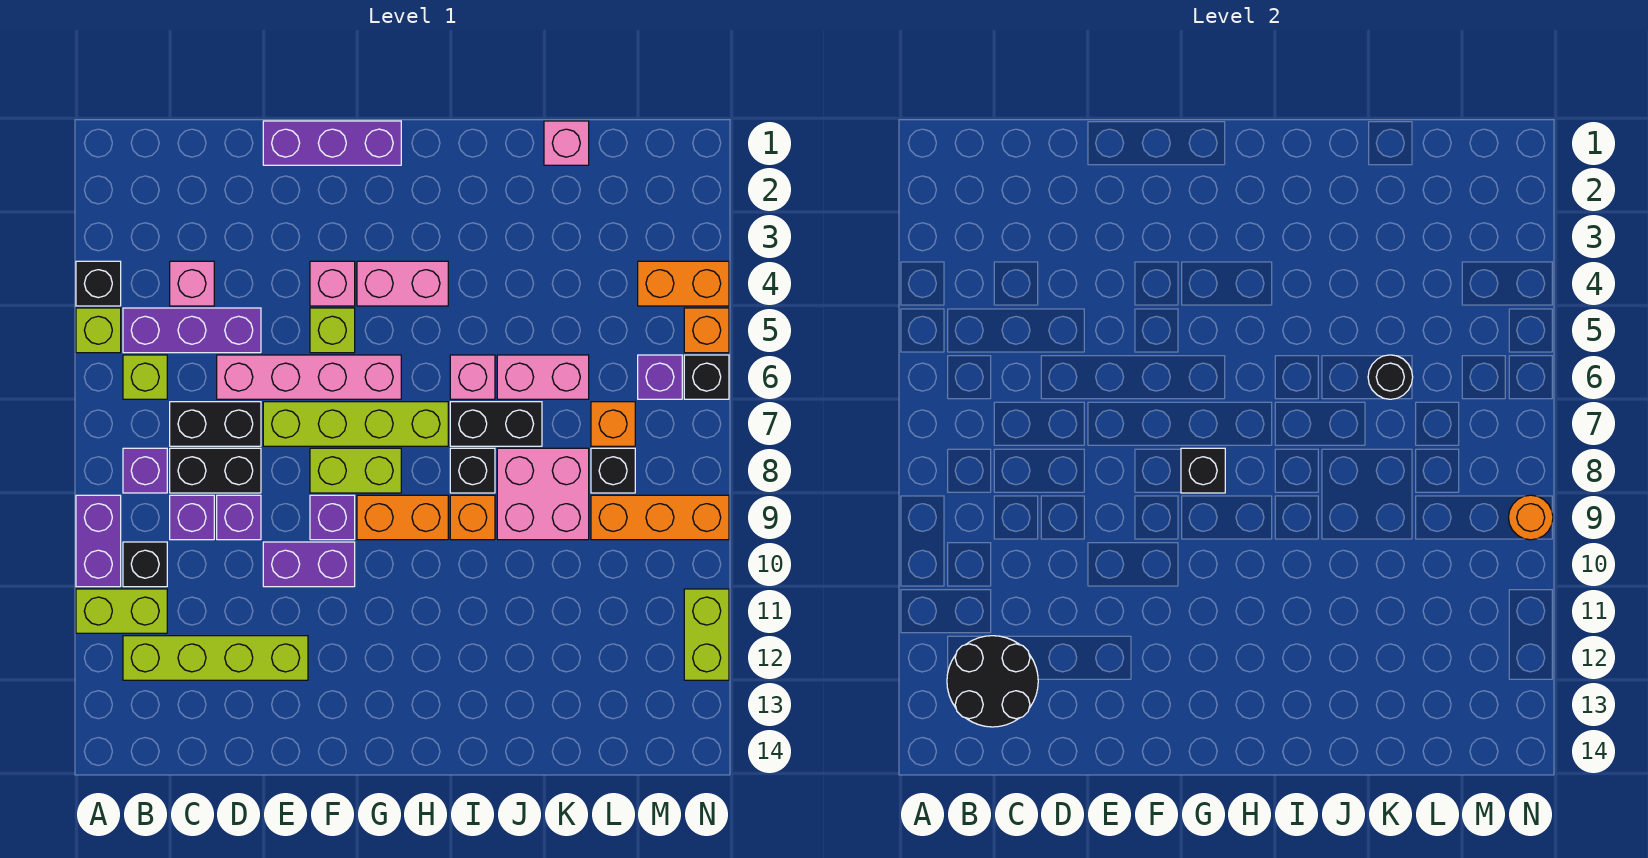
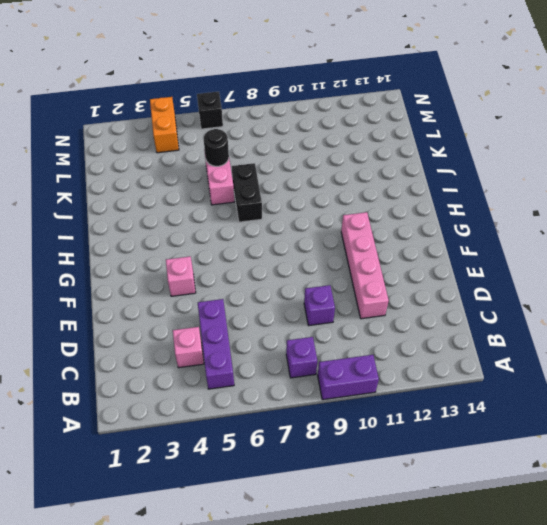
pink 1x4 brick [341,212,389,319] -> pink 1x4 brick moved to [217,355,401,399]
none -> black 1x1 brick [76,261,121,306]
none -> lime 1x1 brick [76,308,121,353]
none -> lime 1x2 brick [76,589,167,633]
none -> lime 1x1 brick [123,355,167,399]

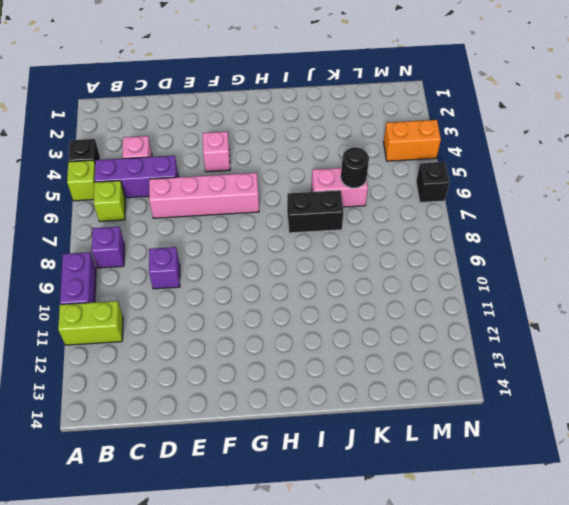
none -> black 1x1 brick [123,542,167,587]
none -> lime 1x4 brick [123,636,308,680]
none -> black 1x2 brick [170,402,261,446]
none -> black 1x2 brick [170,448,261,493]

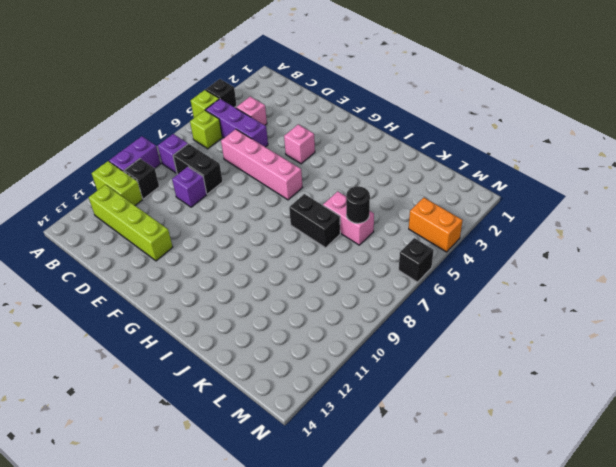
none -> black 1x2 brick [170,402,261,446]
none -> purple 1x1 brick [170,495,214,540]
none -> purple 1x3 brick [263,121,401,165]
none -> lime 1x4 brick [263,402,448,446]

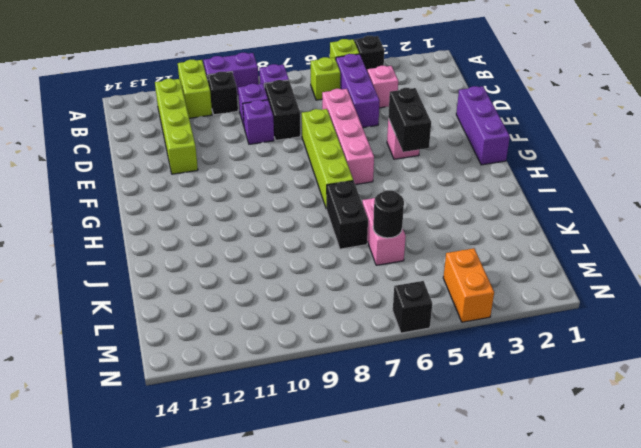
black 1x2 brick [388,88,431,152] -> black 1x2 brick moved to [170,402,261,446]
none -> purple 1x2 brick [263,542,355,587]
none -> lime 1x1 brick [310,308,355,353]
none -> lime 1x2 brick [310,448,401,493]
none -> purple 1x1 brick [310,495,355,540]

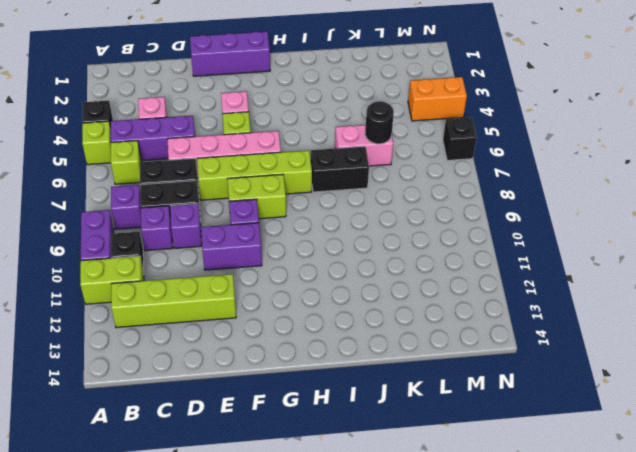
none -> pink 1x2 brick [357,261,448,306]
none -> orange 1x2 brick [357,495,448,540]
none -> pink 1x1 brick [450,355,495,399]
none -> black 1x1 brick [450,448,495,493]

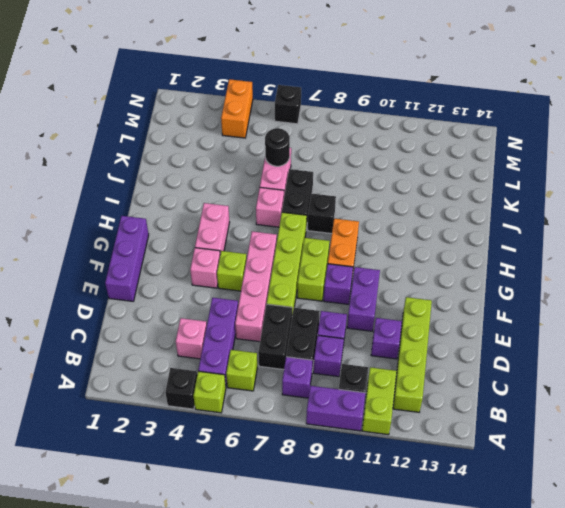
purple 1x1 brick [371,318,402,359] -> purple 1x1 brick moved to [638,355,682,399]
none -> orange 1x1 brick [450,495,495,540]
none -> pink 2x2 brick [497,448,589,540]
none -> pink 1x1 brick [544,121,589,165]
none -> orange 1x1 brick [591,402,635,446]

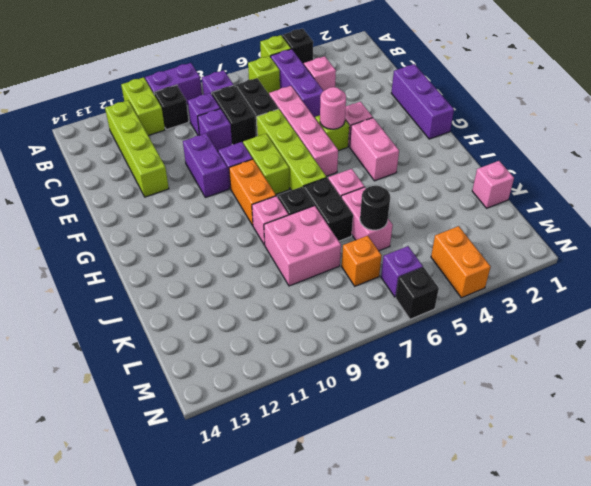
pink 1x1 round brick [320,87,346,129] -> none
pink 1x1 brick [252,196,288,245] -> orange 1x1 brick [450,495,495,540]
none -> black 1x1 brick [591,448,635,493]
none -> orange 1x3 brick [591,495,729,540]
none -> orange 1x1 brick [684,308,729,353]
none -> lime 1x2 brick [684,589,729,680]

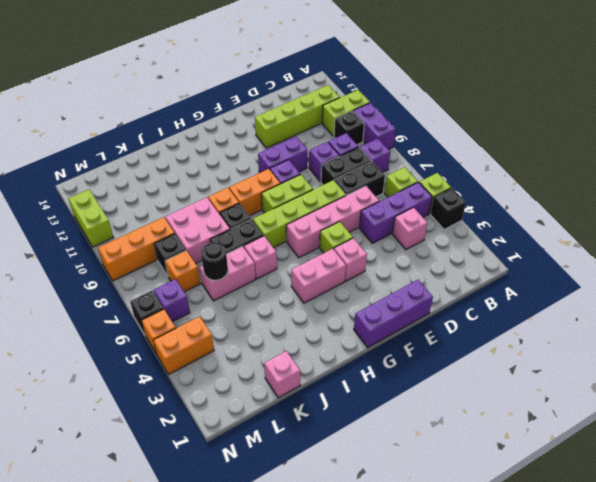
none -> black 2x2 round brick [947,636,1038,727]
none -> black 1x1 brick [1181,448,1225,493]
none -> orange 1x1 round brick [1509,495,1553,540]

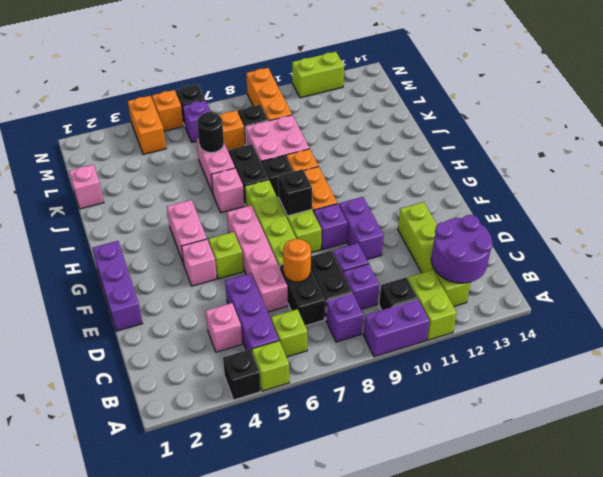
purple 2x2 round brick [431,215,493,283] -> black 2x2 round brick [947,636,1038,727]
orange 1x1 round brick [283,239,311,282] -> orange 1x1 round brick moved to [1509,495,1553,540]

